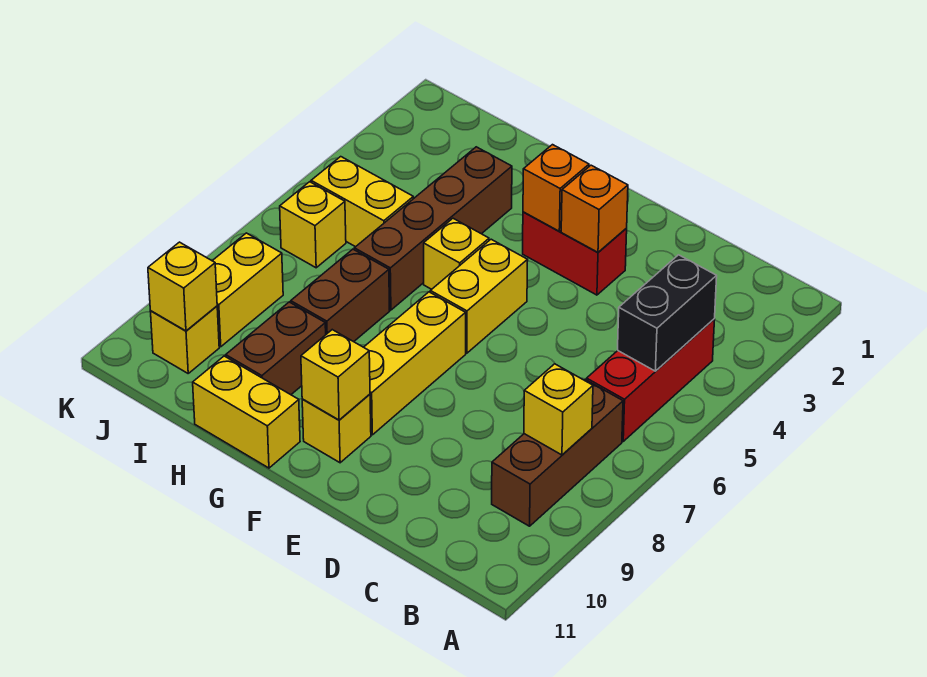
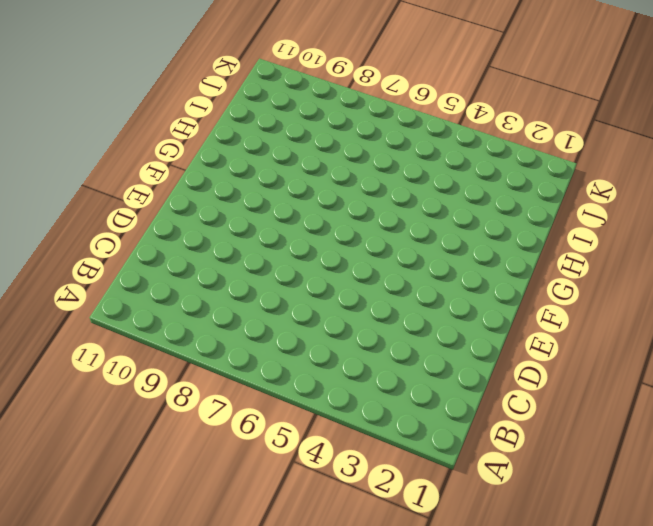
none -> red 1x3 brick [587,319,715,441]
none -> brown 1x3 brick [492,380,623,526]
none -> red 1x2 brick [523,212,627,295]

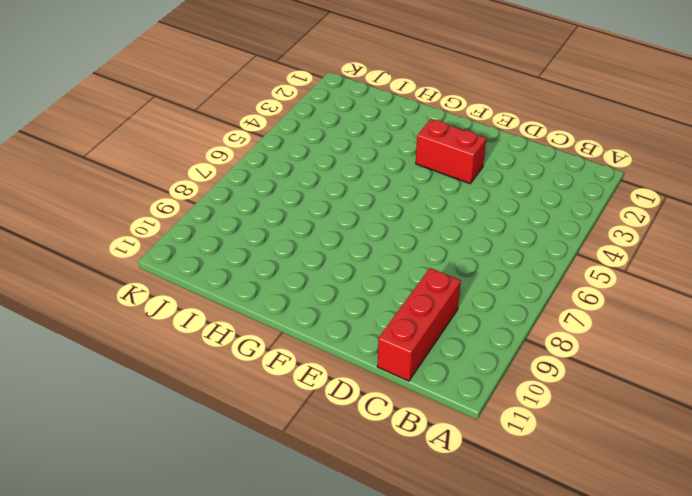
red 1x3 brick [377,268,461,381] -> red 1x3 brick moved to [587,319,715,441]
none -> brown 1x3 brick [492,380,623,526]
none -> yellow 1x2 brick [430,239,528,353]
none -> yellow 1x3 brick [364,292,466,435]

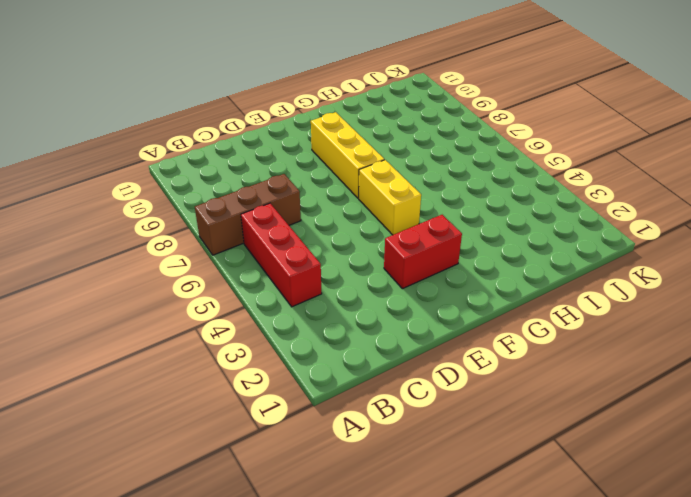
brown 1x3 brick [195,174,301,255] -> brown 1x3 brick turned to [492,380,623,526]
none -> yellow 1x1 brick [302,394,371,463]
none -> yellow 1x1 brick [424,218,489,289]
none -> yellow 1x2 brick [193,356,300,468]

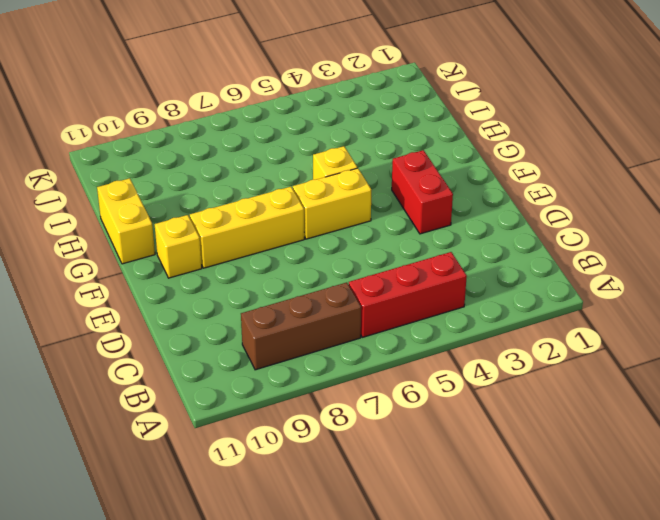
none -> brown 1x4 brick [354,147,512,310]
none -> brown 1x2 brick [291,249,390,342]
none -> brown 1x2 brick [226,302,326,395]

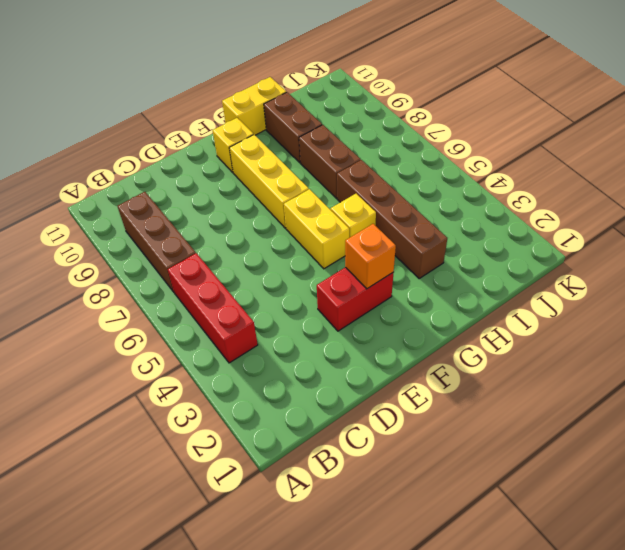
none -> yellow 1x2 brick [311,157,413,247]
none -> yellow 1x1 brick [280,182,346,268]
none -> yellow 1x2 brick [212,233,283,347]

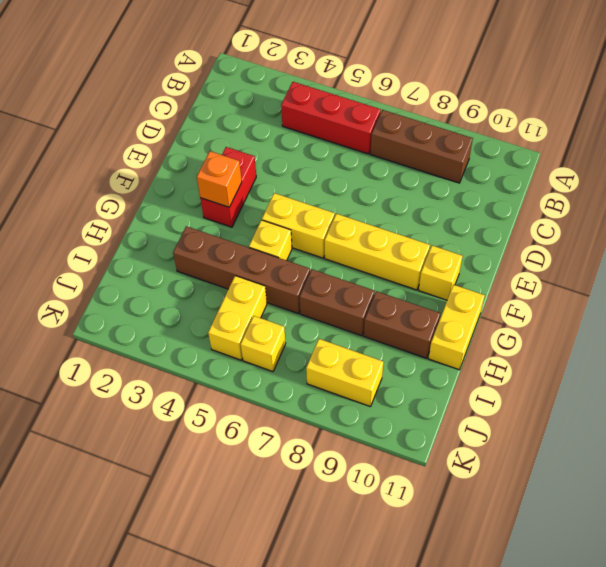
none -> yellow 1x1 brick [150,306,219,373]
none -> black 1x2 brick [618,255,717,371]
none -> yellow 1x1 brick [524,364,593,455]

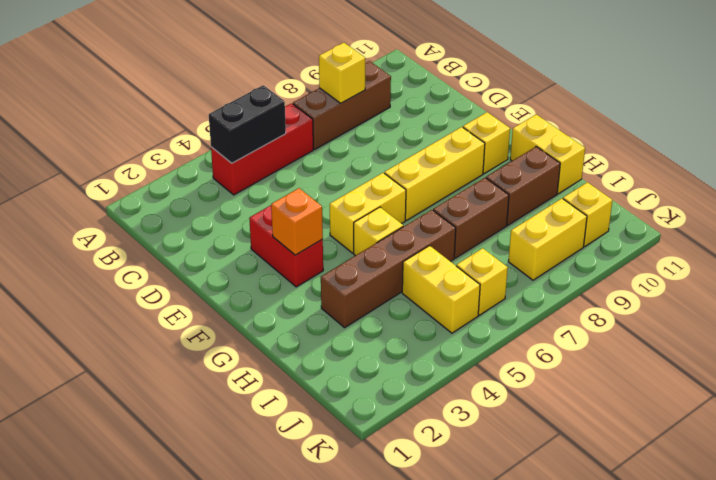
none -> orange 1x1 brick [561,165,628,252]
none -> yellow 1x1 brick [301,330,370,420]
none -> yellow 1x1 brick [148,242,217,331]

